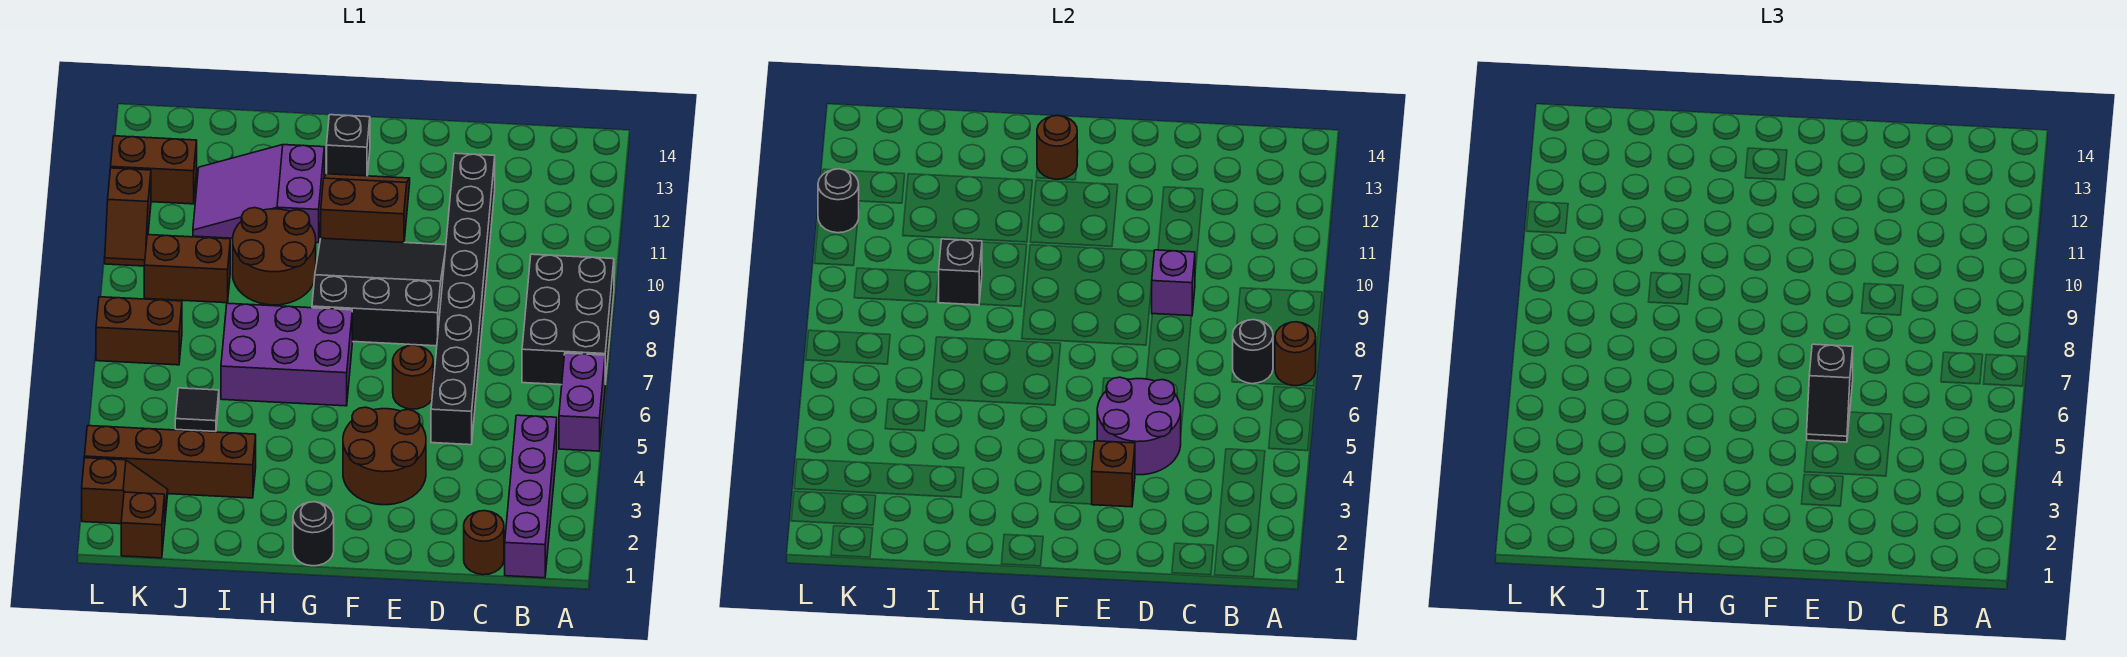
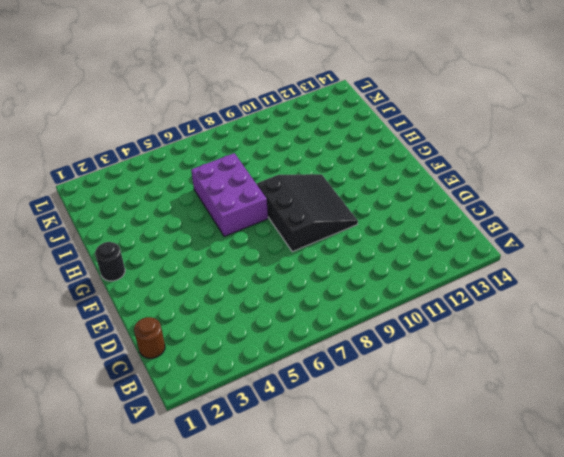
none -> purple 1x2 brick [559,353,605,451]
none -> black 2x3 brick [522,254,614,385]
none -> purple 1x4 brick [505,415,557,578]
none -> black 1x8 brick [431,153,495,445]

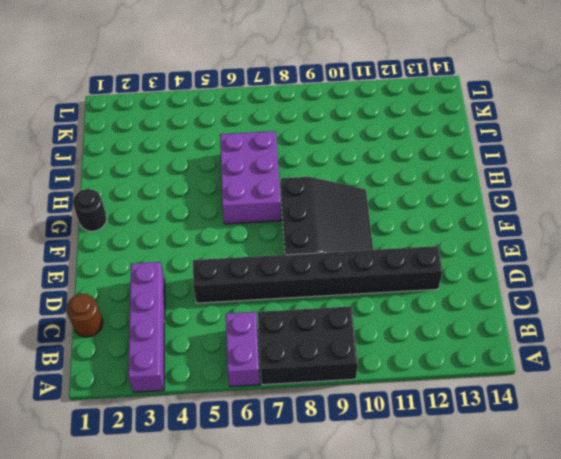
purple 1x4 brick [128,262,165,392] -> purple 1x4 brick turned to [505,415,557,578]
purple 1x2 brick [226,312,260,387] -> purple 1x2 brick turned to [559,353,605,451]
none -> brown 2x2 round brick [343,407,426,505]
none -> brown 1x1 round brick [393,345,433,409]
none -> brown 2x2 slope [321,174,410,243]
none -> black 1x1 brick [327,115,370,176]

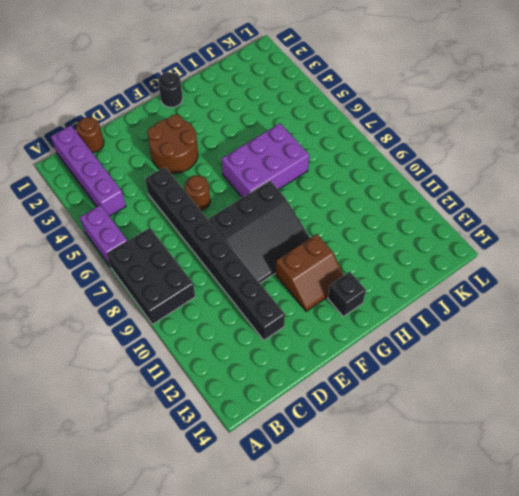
none -> brown 2x2 round brick [233,208,316,305]
none -> purple 2x3 slope [193,145,324,243]
none -> brown 1x4 brick [84,426,256,498]
none -> black 1x1 tile [175,388,219,432]

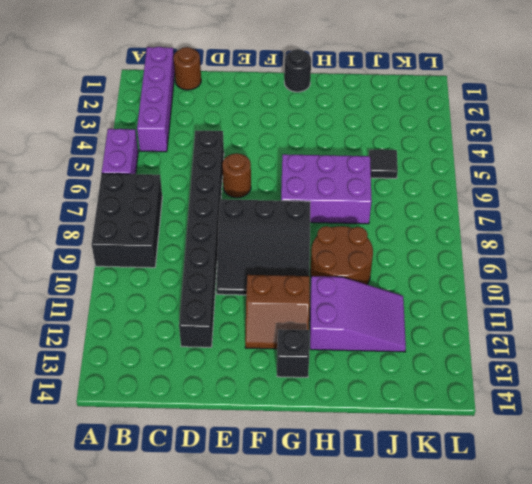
none -> brown 2x2 round brick [343,407,426,505]
none -> brown 1x4 brick [84,426,256,498]
none -> brown 1x2 brick [144,235,230,303]
none -> brown 1x1 brick [121,492,165,558]

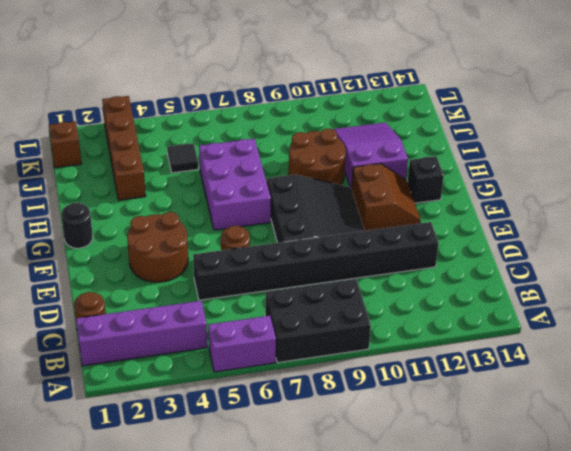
none -> brown 1x2 brick [144,235,230,303]
none -> brown 1x2 slope [82,458,168,524]
none -> brown 1x2 brick [96,297,182,365]
none -> brown 1x2 brick [111,136,197,204]

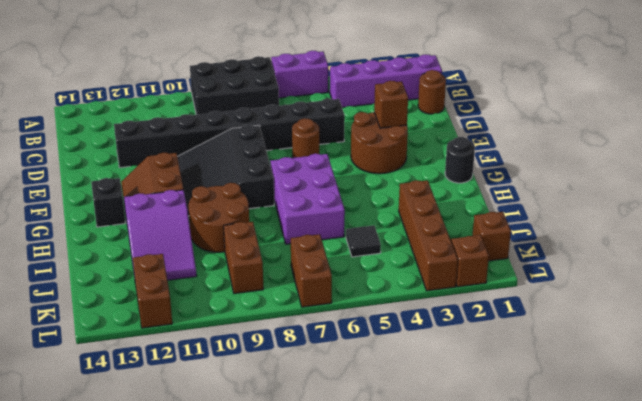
none -> brown 1x2 slope [105,168,151,266]
none -> brown 1x1 round brick [1275,322,1316,386]
none -> black 1x1 round brick [1233,320,1273,384]
none -> purple 2x2 round brick [1097,377,1181,475]

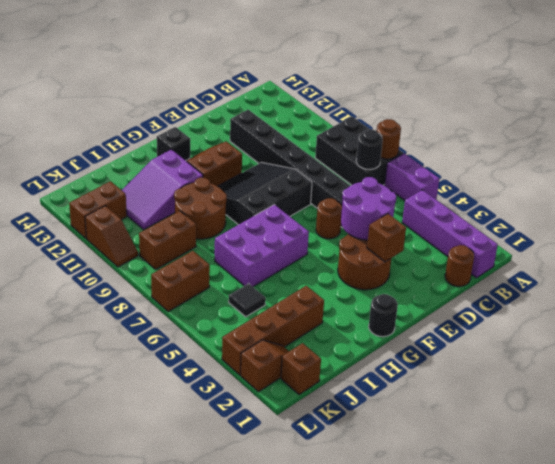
none -> purple 1x1 brick [1152,250,1195,316]
none -> brown 1x1 round brick [1037,115,1077,179]
none -> black 1x1 brick [939,239,982,305]
none -> black 1x1 round brick [818,169,859,233]

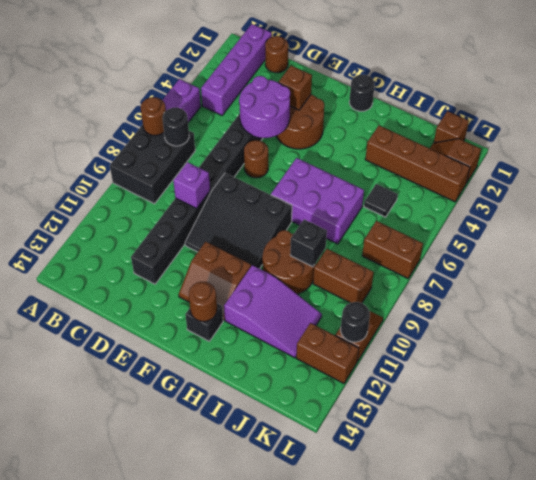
none -> black 1x2 slope [1807,344,1853,442]

